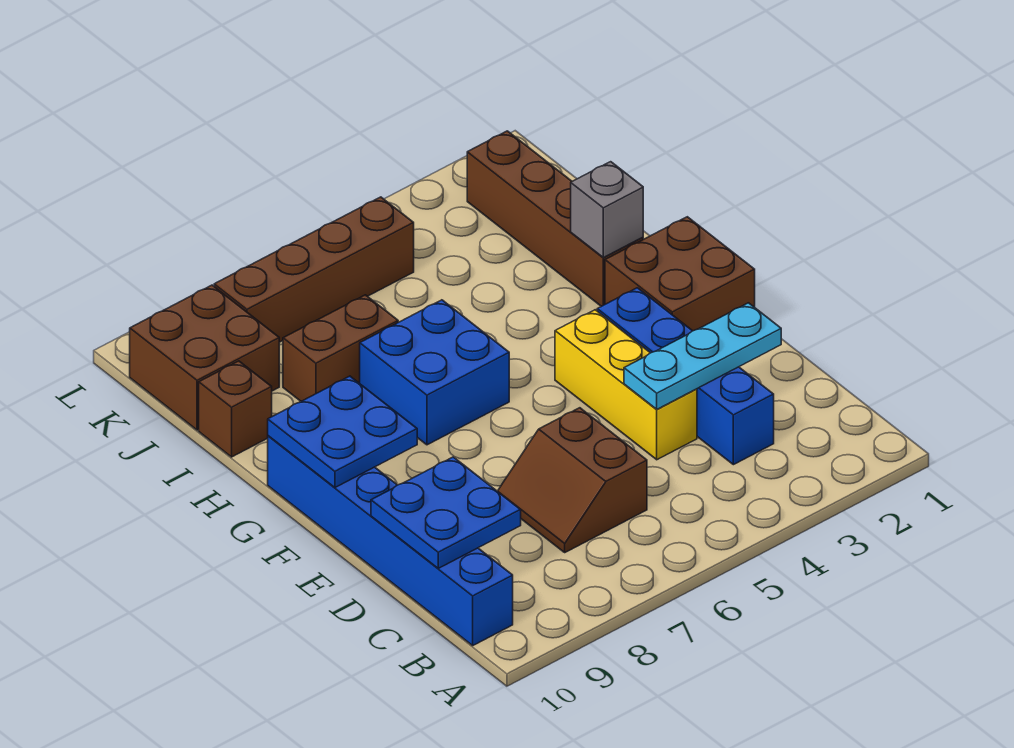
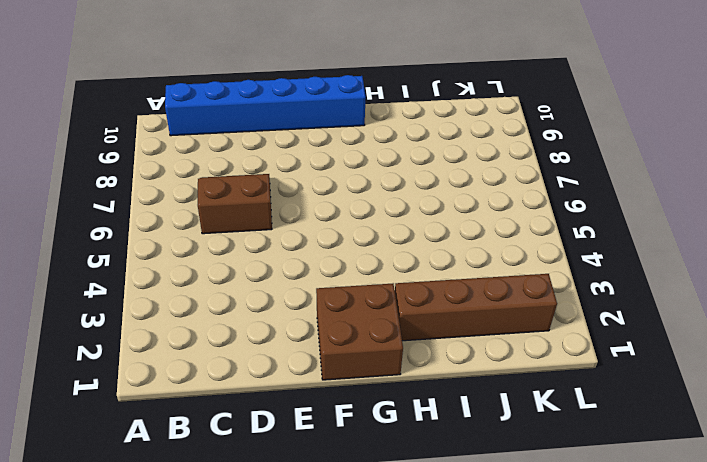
none -> blue 1x4 brick [597,288,774,465]
none -> yellow 1x3 brick [555,310,697,460]
none -> blue 2x2 brick [360,300,509,445]

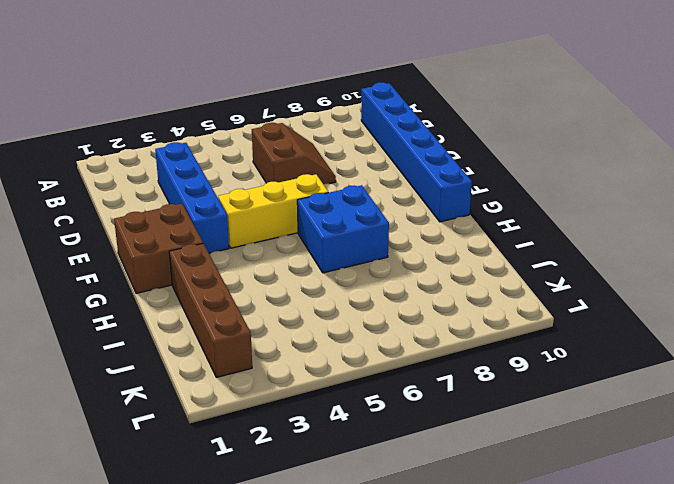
yellow 1x3 brick [218,174,328,248] -> yellow 1x3 brick turned to [555,310,697,460]
none -> brown 1x2 brick [283,295,398,401]
none -> brown 1x1 brick [199,361,272,457]
none -> brown 2x2 brick [130,285,279,430]

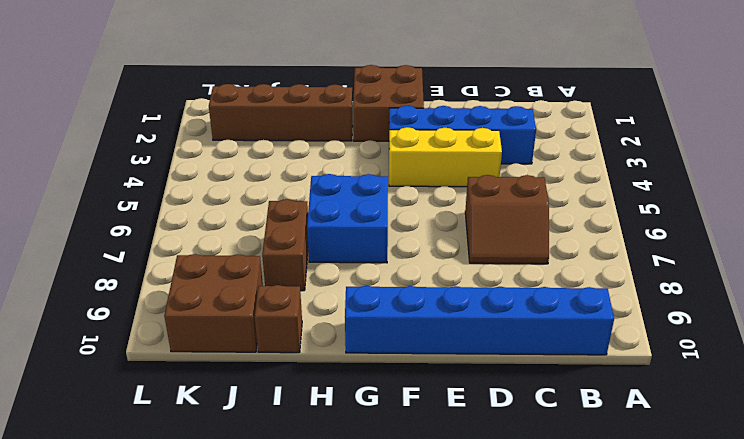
none -> brown 1x4 brick [214,197,414,342]
none -> blue 2x2 plate [371,457,521,568]
none -> cyan 1x3 plate [624,303,781,409]

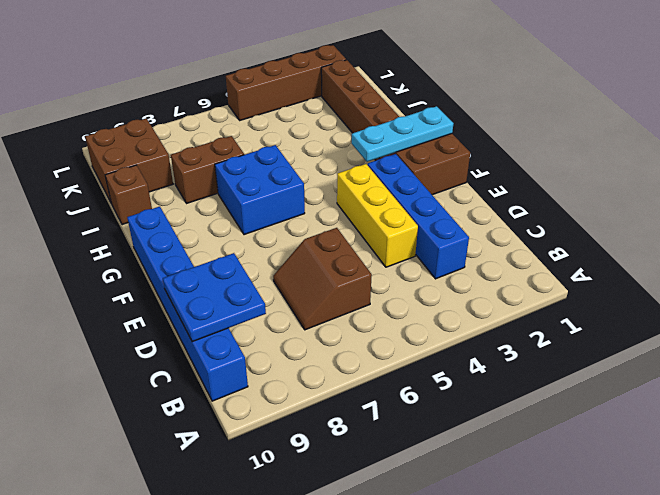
cyan 1x3 plate [352,106,453,162] -> cyan 1x3 plate moved to [624,303,781,409]
brown 1x4 brick [226,45,346,120] -> brown 1x4 brick moved to [214,197,414,342]
none -> blue 2x2 plate [268,376,417,488]
none -> grey 1x1 brick [571,162,643,258]

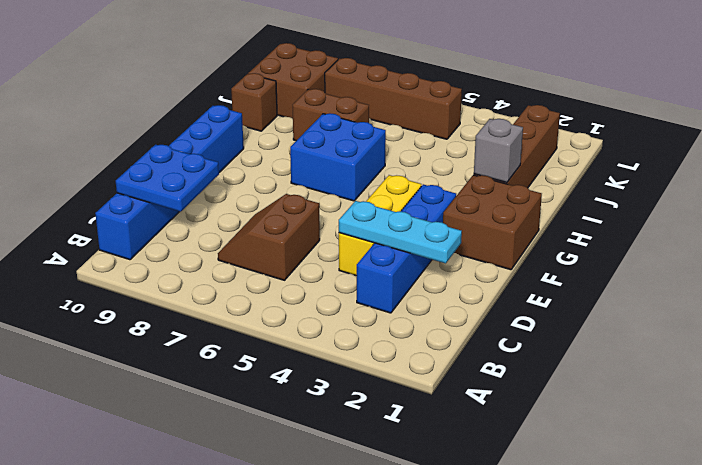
none -> blue 2x2 plate [268,376,417,488]

